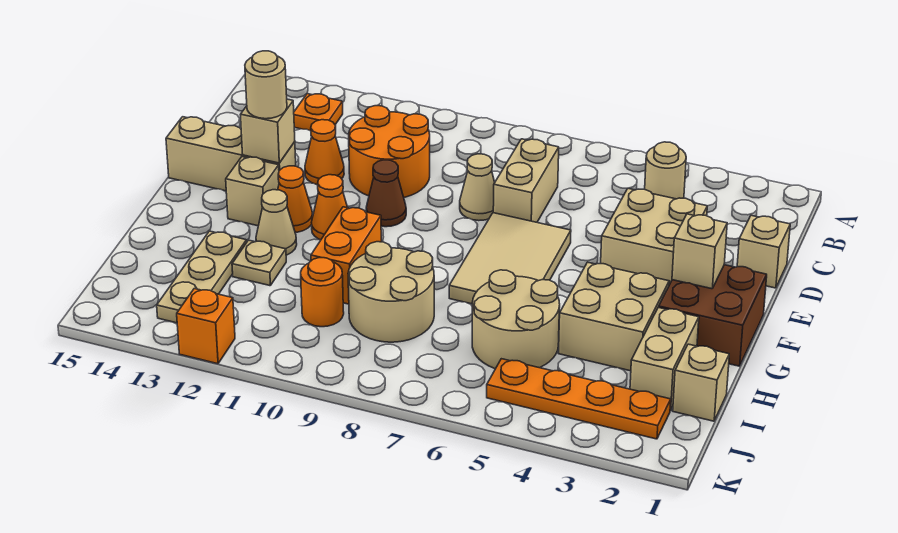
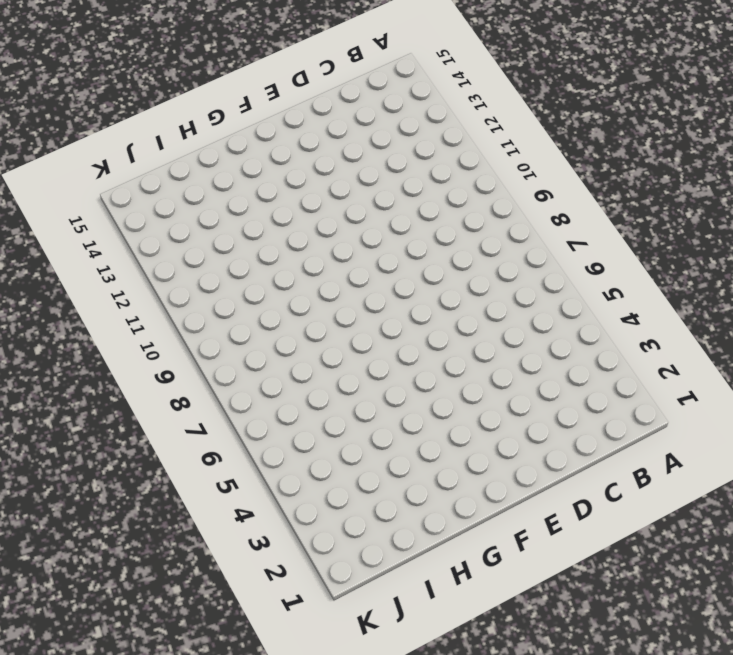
none -> tan 1x1 round brick [645,142,686,199]
none -> orange 1x1 plate [294,94,343,131]
none -> tan 1x2 brick [493,139,559,222]
none -> orange 2x2 round brick [349,106,430,197]

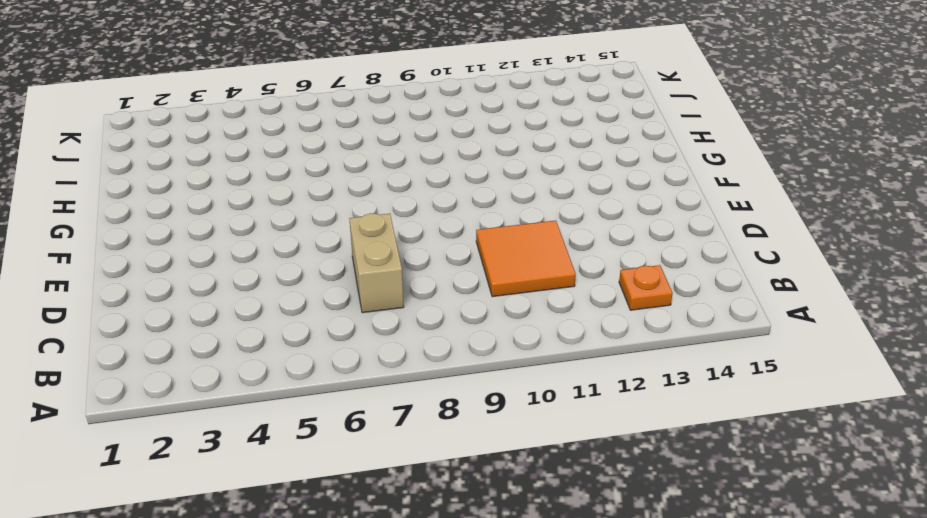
orange 2x2 tile [476,221,576,297] -> orange 2x2 round brick [349,106,430,197]
none -> tan 1x1 round brick [645,142,686,199]
none -> tan 1x1 brick [737,215,790,288]
none -> tan 2x2 brick [601,188,707,285]
none -> tan 1x1 cone [460,154,495,221]

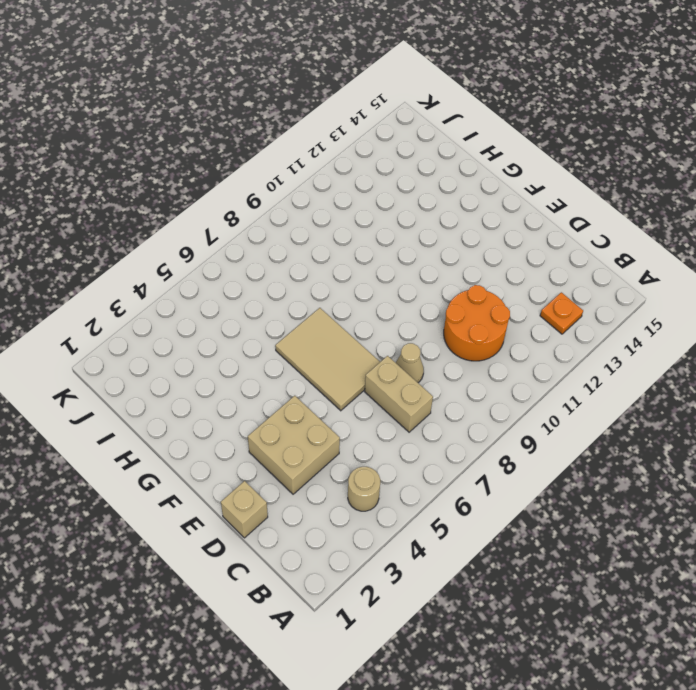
none -> orange 1x1 cone [305,120,344,185]
none -> brown 1x1 cone [366,160,406,227]
none -> tan 1x3 brick [166,117,296,191]
none -> brown 2x2 brick [659,265,767,366]

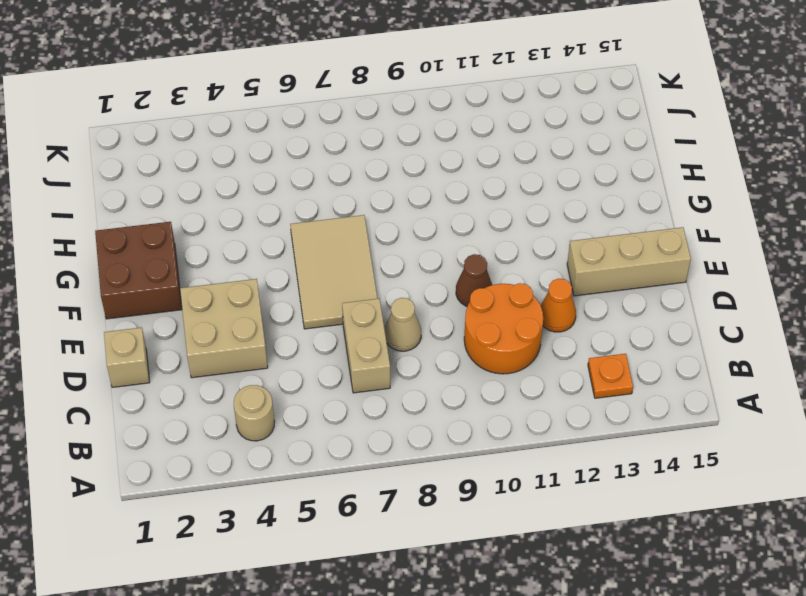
none -> orange 1x1 cone [312,175,347,240]
none -> orange 1x1 cone [278,166,313,232]
none -> tan 1x1 brick [226,157,279,226]
none -> tan 2x2 brick [558,262,669,371]

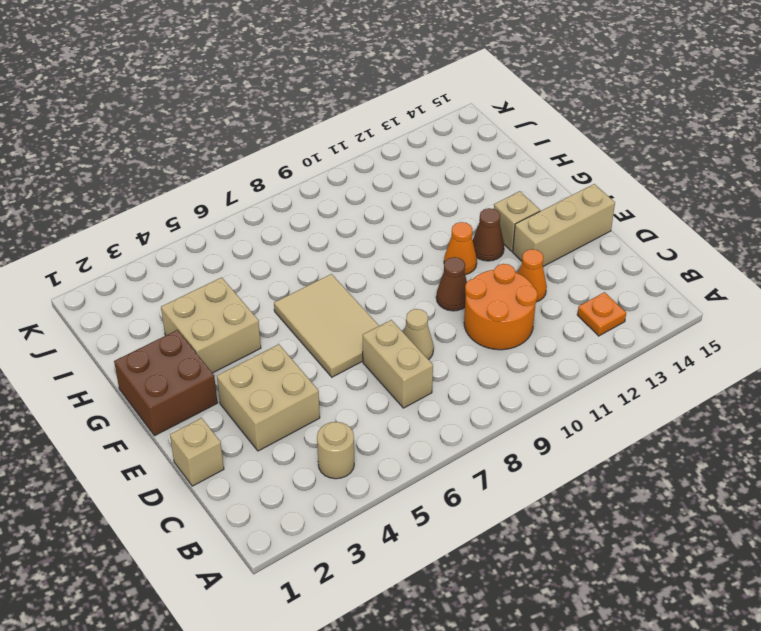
brown 1x1 cone [473,208,504,261] -> orange 1x1 cone [278,166,313,232]
none -> orange 1x2 brick [311,207,381,304]
none -> tan 1x1 cone [256,190,297,255]
none -> tan 1x2 brick [630,307,699,411]
none -> tan 2x2 round brick [472,270,560,369]

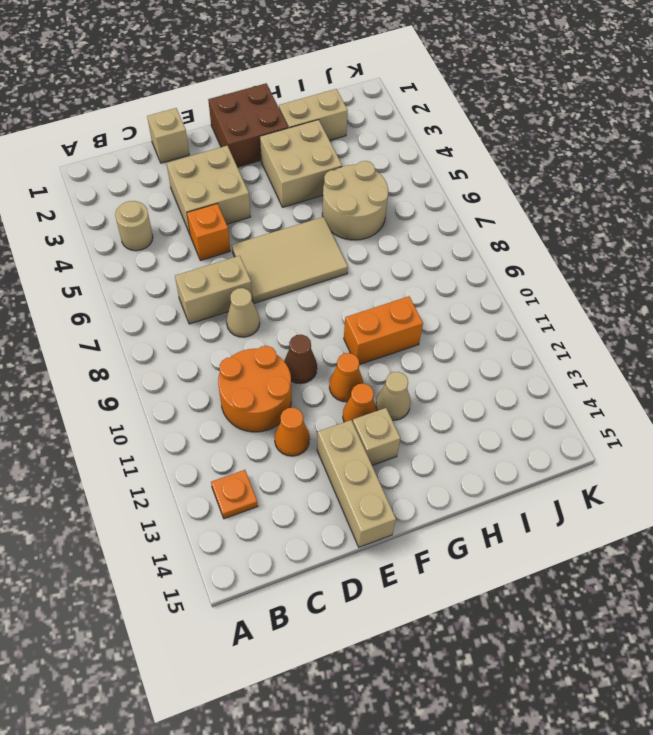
orange 1x1 brick [187,204,230,261] -> orange 1x1 brick moved to [177,289,235,364]
none -> tan 2x2 round brick [348,242,434,342]
none -> tan 1x1 plate [232,240,286,286]
none -> tan 1x3 plate [157,231,247,323]
none -> tan 1x1 brick [673,344,729,421]

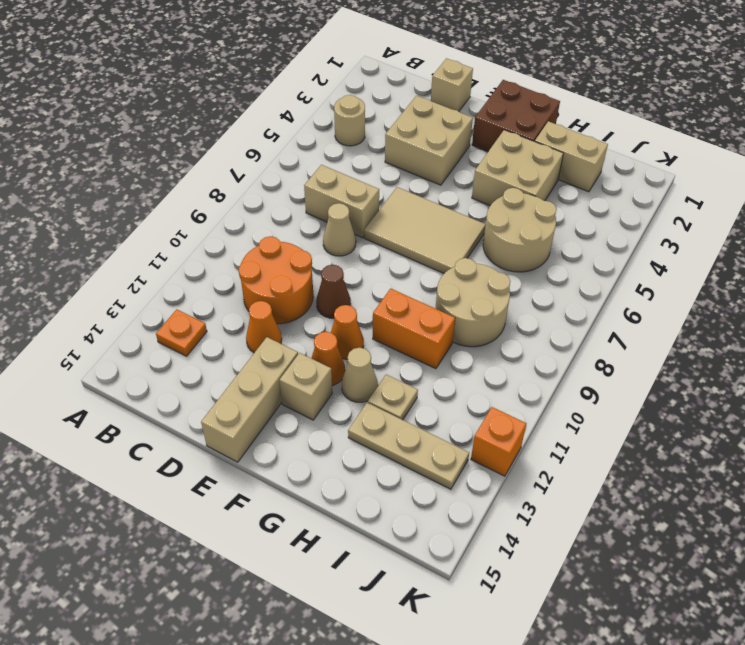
none -> tan 1x1 brick [673,344,729,421]
none -> orange 1x1 round brick [301,258,344,327]
none -> orange 1x4 plate [487,359,671,439]
none -> tan 1x1 brick [240,99,295,163]

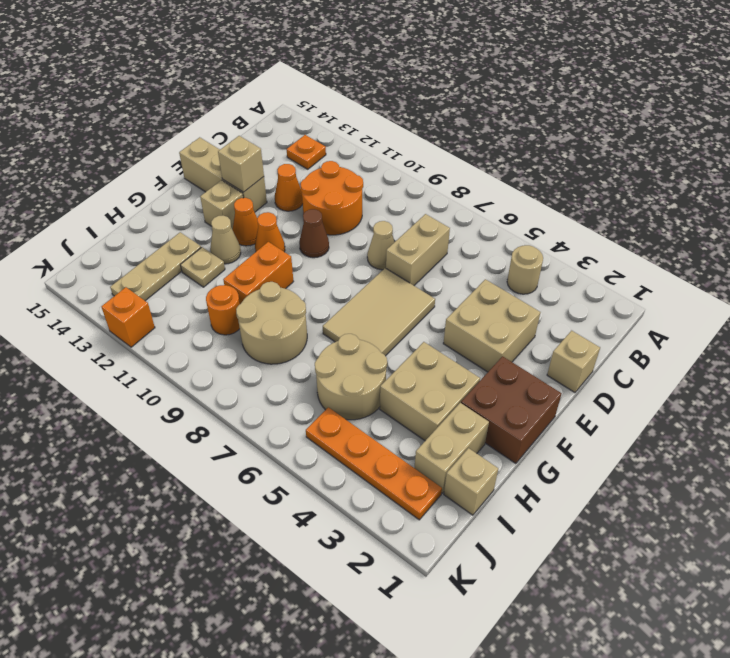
none -> tan 1x1 brick [672,214,727,289]
none -> tan 1x1 round brick [245,51,287,119]

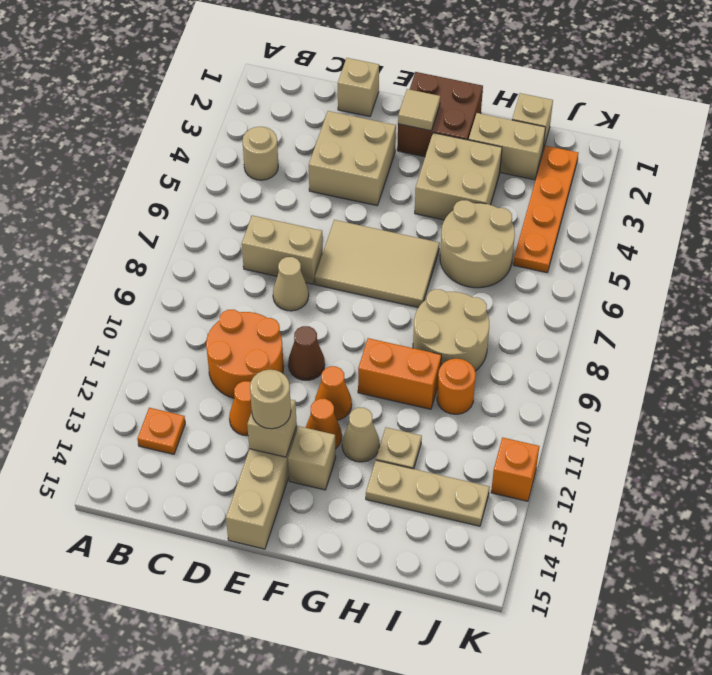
tan 1x1 tile [398,89,440,131] -> tan 1x1 brick [672,214,727,289]

